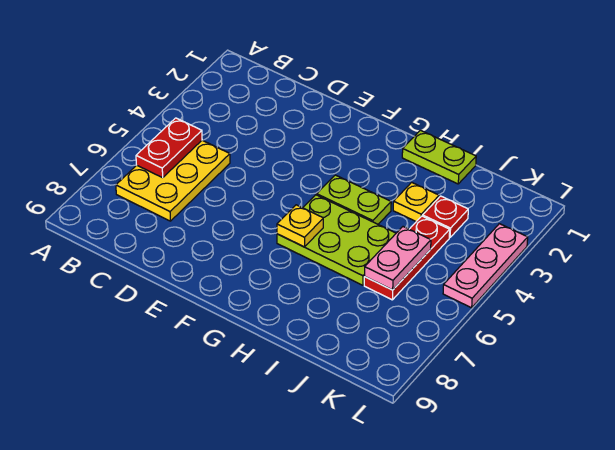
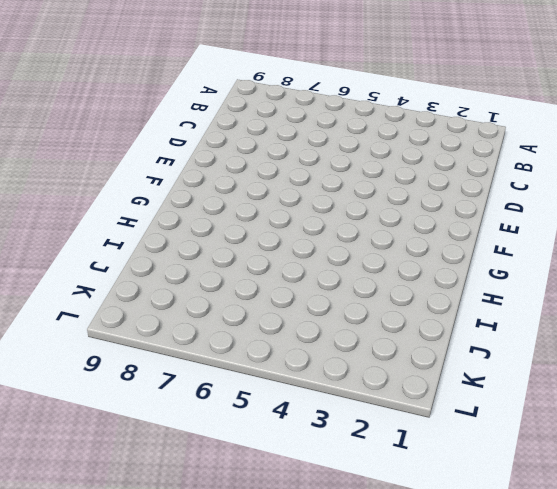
none -> yellow 2x3 plate [116,140,230,221]
none -> lime 1x2 plate [317,175,391,224]

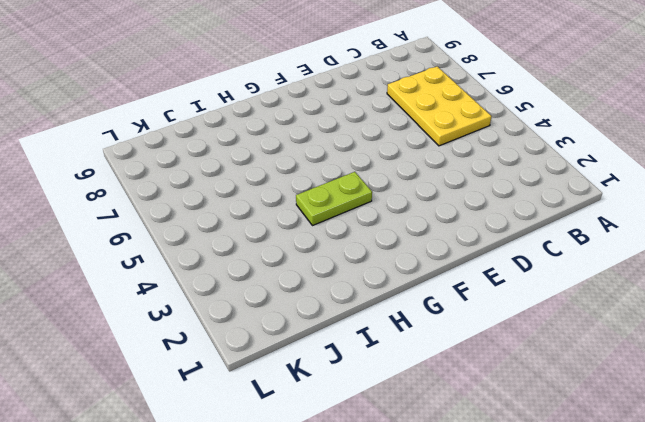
none -> lime 2x3 plate [277,195,396,285]
none -> lime 1x2 plate [402,130,476,184]

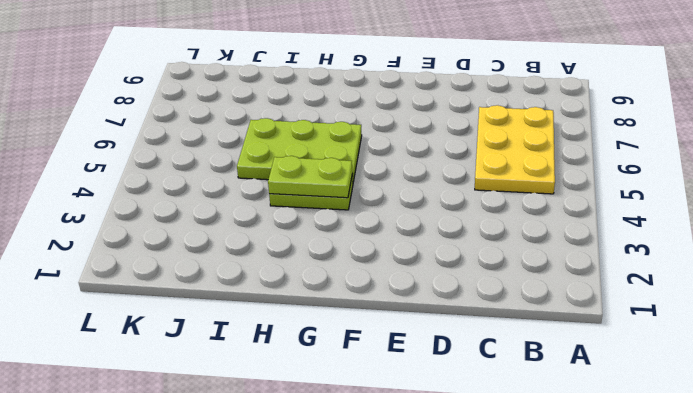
lime 1x2 plate [268,156,352,198] -> lime 1x2 plate moved to [402,130,476,184]
none -> yellow 1x1 plate [393,182,439,221]
none -> red 1x1 plate [423,196,468,238]

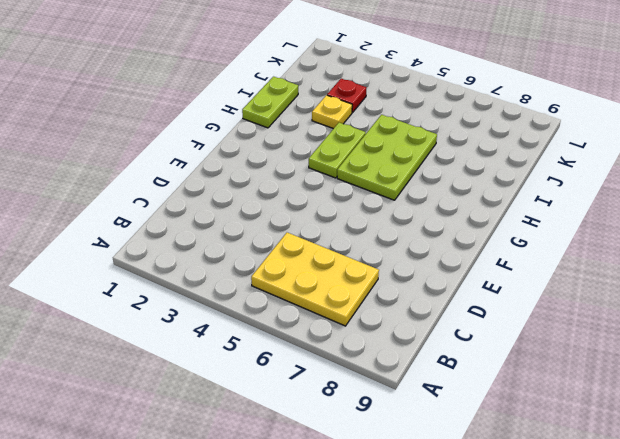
none -> red 1x3 plate [364,216,450,300]
none -> pink 1x3 plate [443,224,528,308]

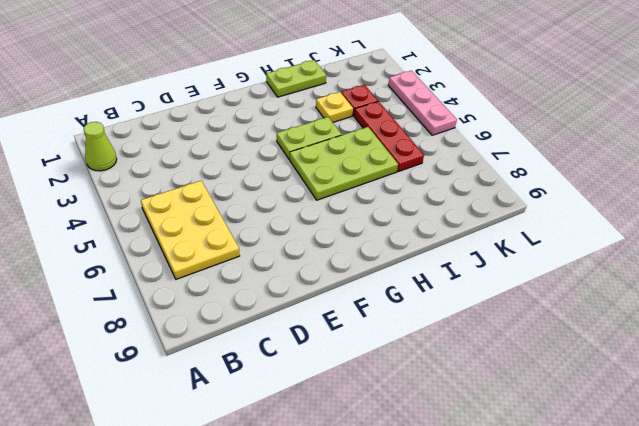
lime 1x1 cone [84,122,117,171] -> none
none -> red 1x2 plate [136,118,202,178]
none -> yellow 1x1 plate [277,205,323,247]

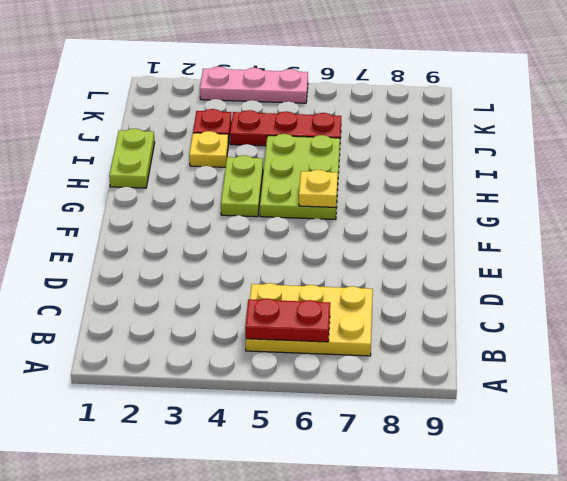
none -> pink 1x2 plate [365,227,431,290]

